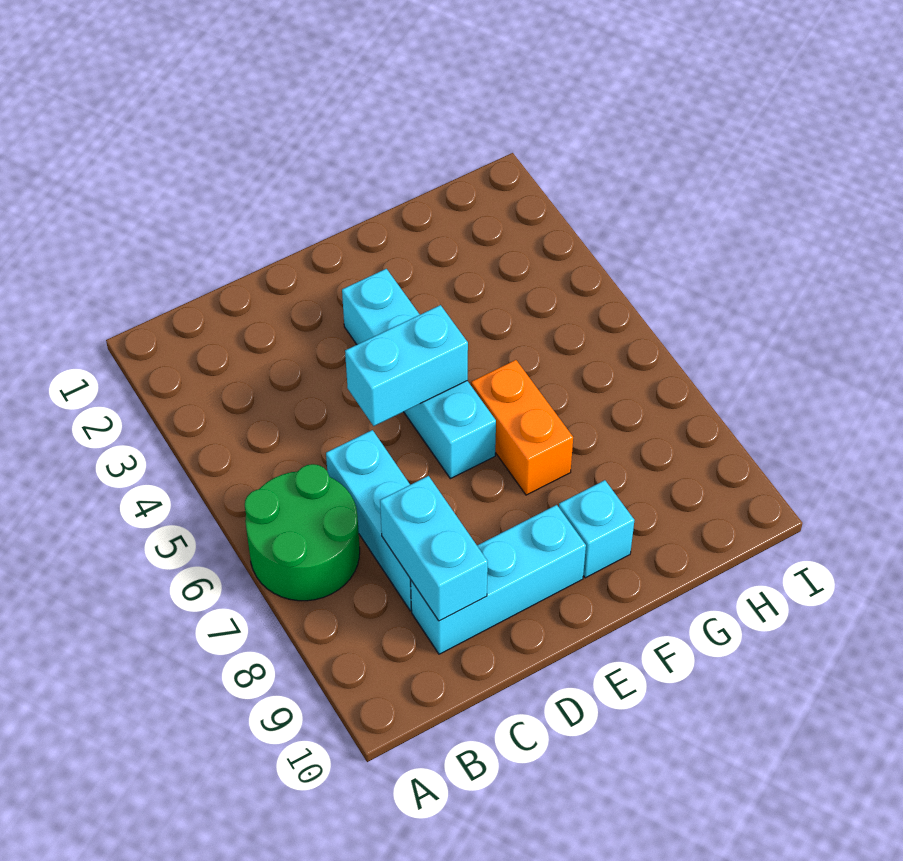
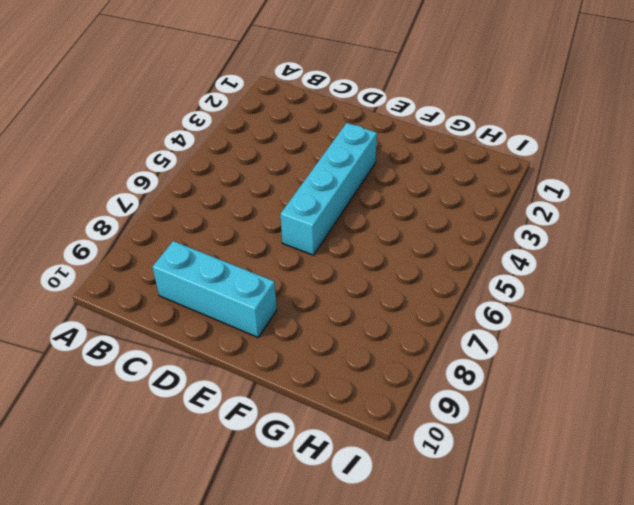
none -> green 2x2 round brick [245,464,360,601]
none -> cyan 1x3 brick [326,430,411,611]

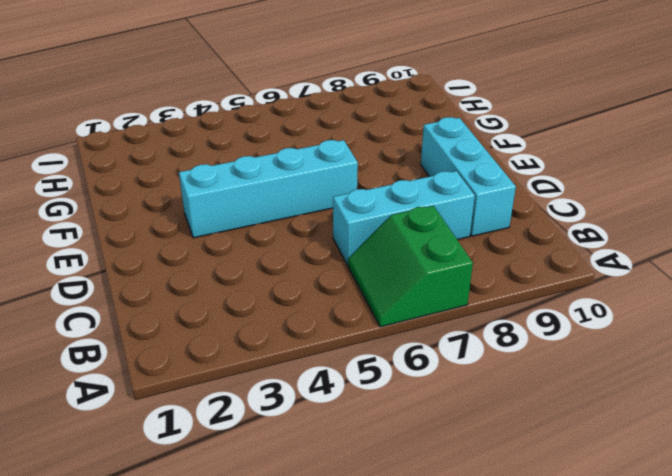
green 2x2 slope [348,206,473,327] -> green 2x2 round brick [245,464,360,601]
none -> orange 1x2 brick [471,360,573,495]
none -> cyan 1x1 brick [559,480,634,578]

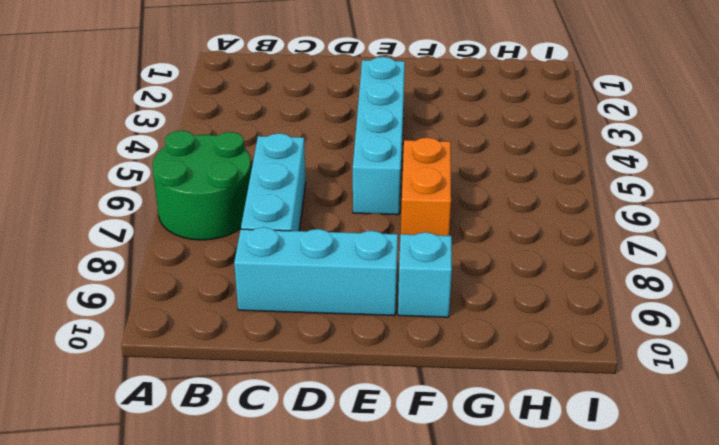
none -> cyan 1x2 brick [380,476,488,621]
none -> cyan 1x2 brick [345,305,468,426]

